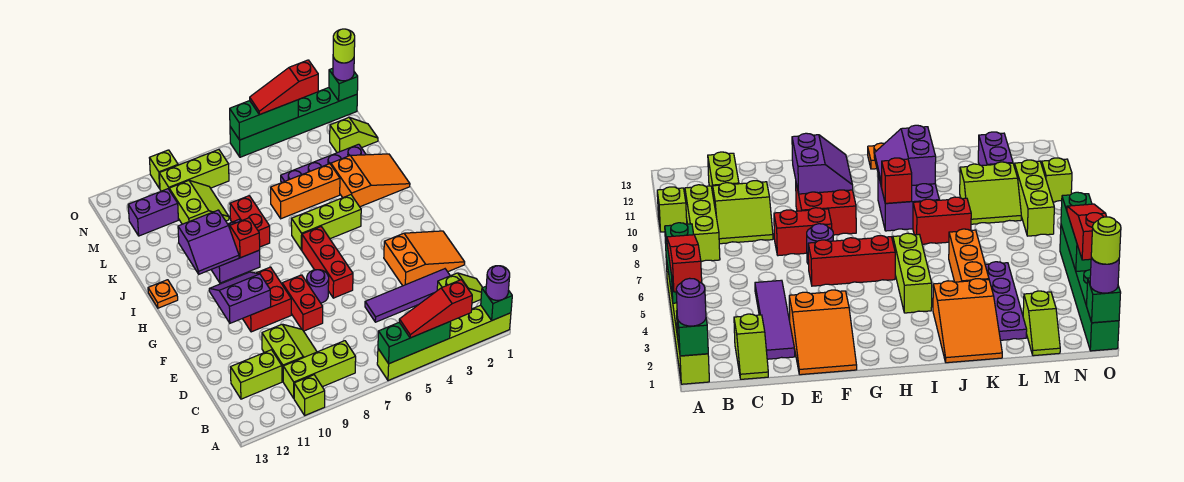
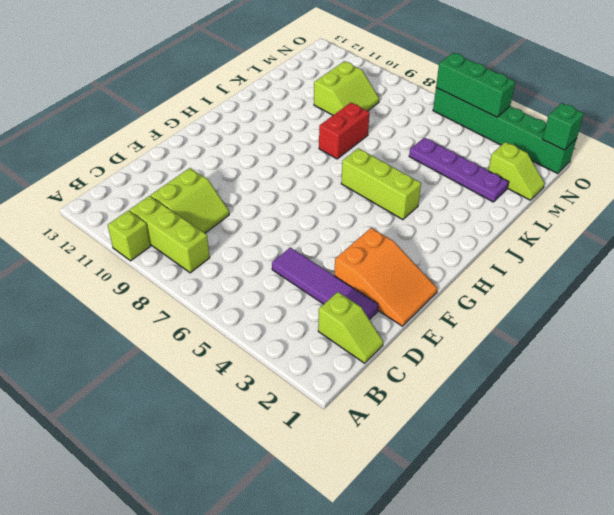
none -> lime 1x6 brick [377,305,511,381]
none -> lime 1x2 brick [230,350,282,399]
none -> red 1x2 brick [282,275,323,331]
none -> red 1x3 brick [302,227,353,298]

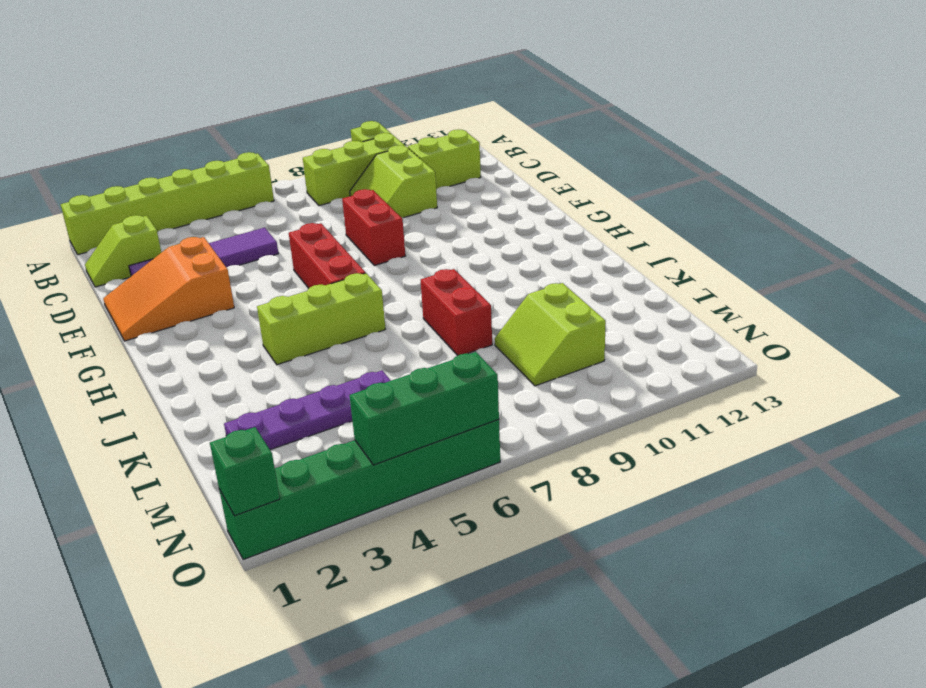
none -> purple 1x1 round brick [306,270,329,303]
none -> red 2x2 brick [243,267,291,332]
none -> purple 2x2 brick [211,220,260,283]
none -> orange 1x1 plate [148,280,178,308]

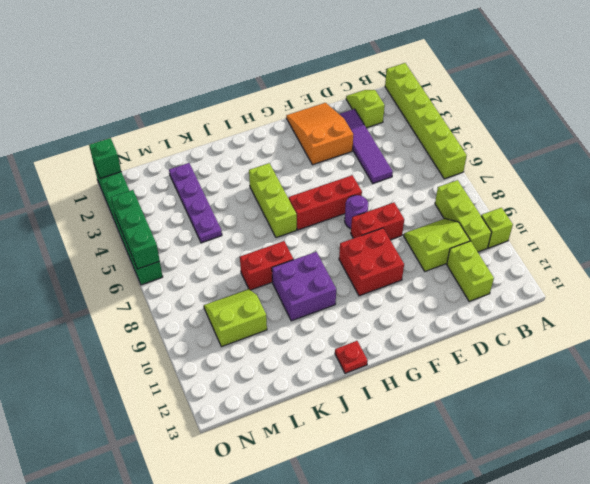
red 1x1 plate [335,341,368,373] -> orange 1x1 plate [148,280,178,308]
none -> orange 2x3 slope [331,154,410,207]
none -> orange 1x3 brick [271,164,340,219]
none -> lime 1x2 slope [330,118,378,153]
none -> purple 1x2 brick [128,189,178,236]

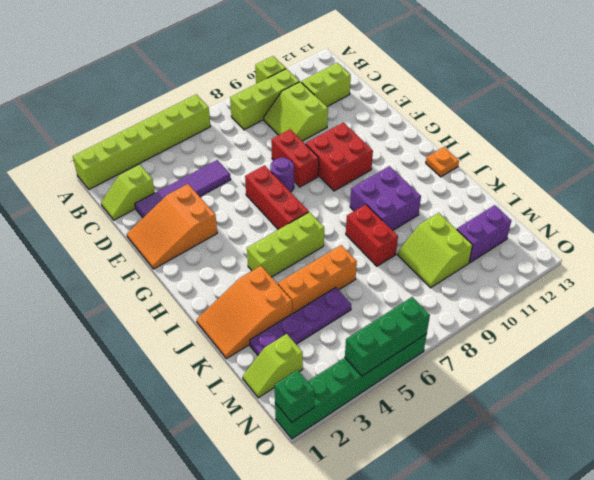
none -> lime 1x3 brick [159,150,229,191]
none -> lime 1x1 brick [150,150,178,189]
none -> green 1x1 brick [481,287,512,320]
none -> green 1x3 brick [378,321,451,364]

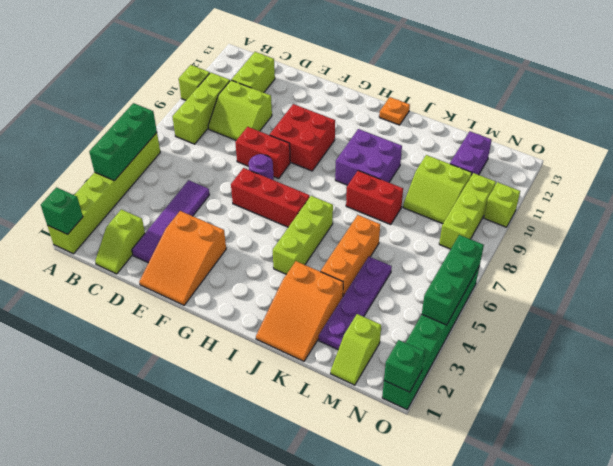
none -> purple 2x2 slope [209,272,271,323]
none -> red 1x1 brick [230,218,260,258]
none -> purple 2x2 slope [178,210,239,274]
none -> purple 1x1 round brick [486,266,510,300]

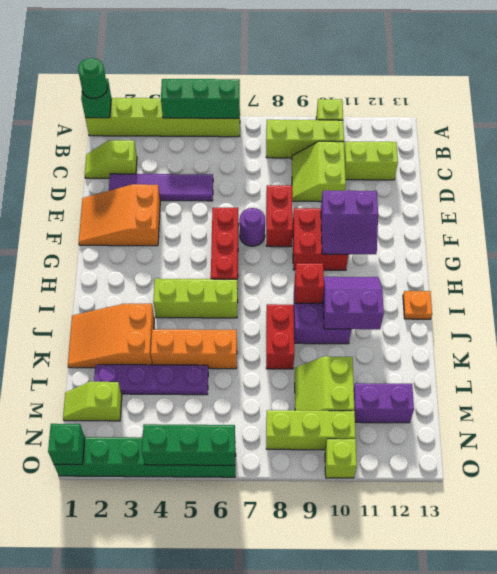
green 1x1 round brick [78,58,107,98] -> purple 1x1 round brick [486,266,510,300]
none -> red 1x3 slope [399,280,472,338]
none -> purple 1x1 round brick [333,57,354,81]
none -> red 1x3 slope [250,60,318,115]
none -> lime 1x1 round brick [333,29,355,63]

